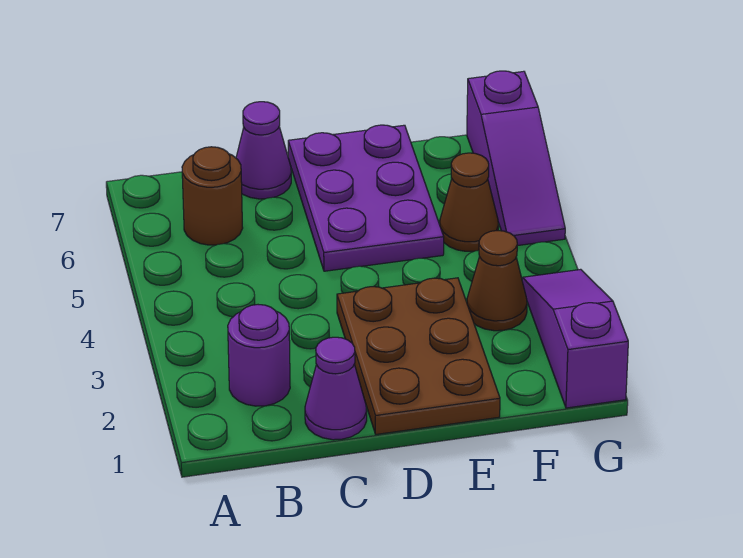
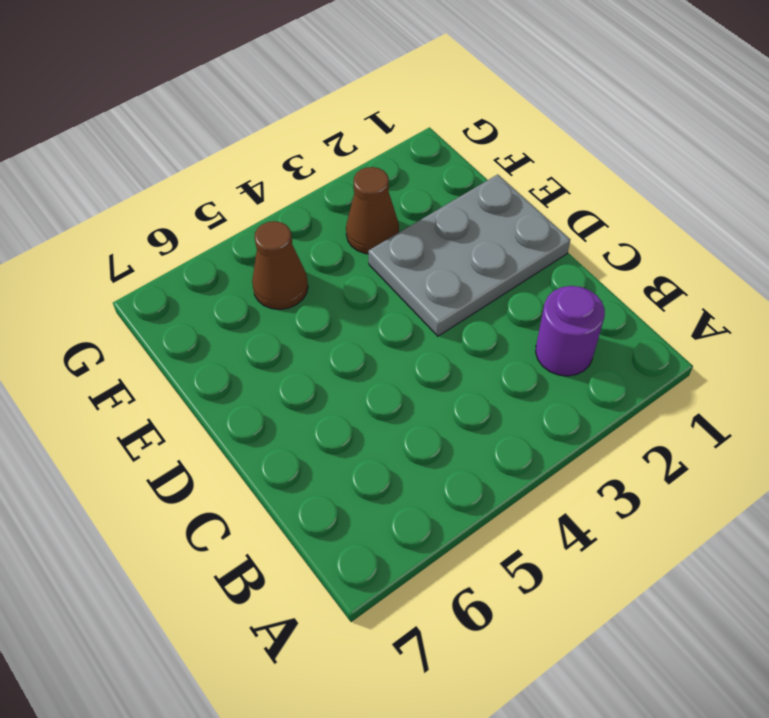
grey 2x3 plate [368,174,570,336] -> brown 2x3 plate [337,278,500,434]
none -> brown 1x1 round brick [182,147,243,245]
none -> purple 1x1 cone [305,337,367,440]

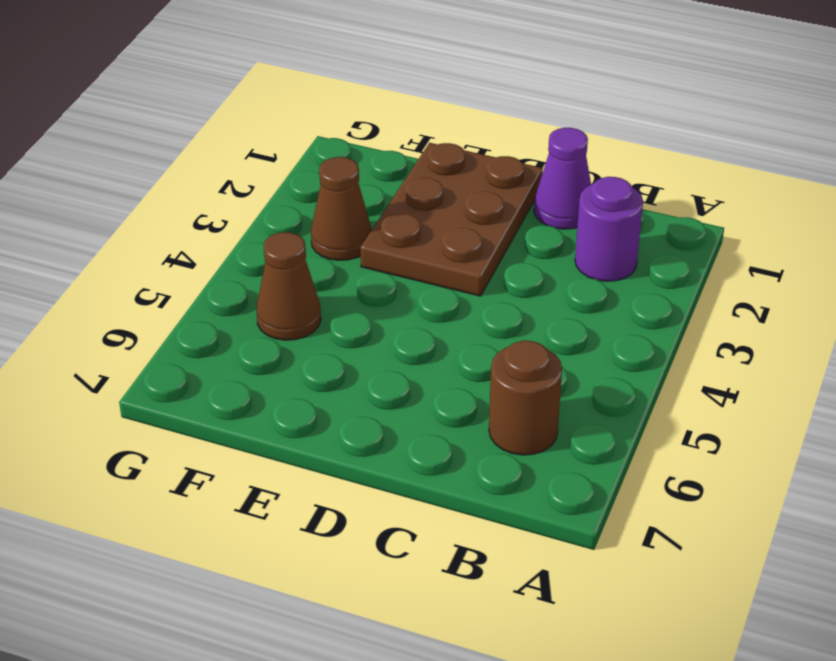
none -> purple 1x1 cone [236,102,291,199]
none -> purple 2x3 plate [288,125,444,271]

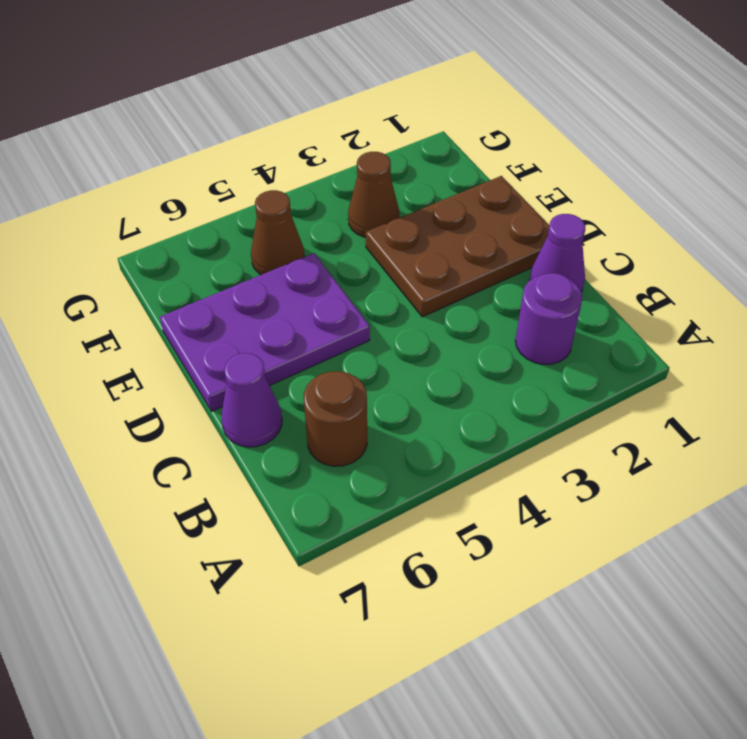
none -> purple 1x3 slope [522,269,628,408]
none -> purple 1x3 slope [467,71,565,246]

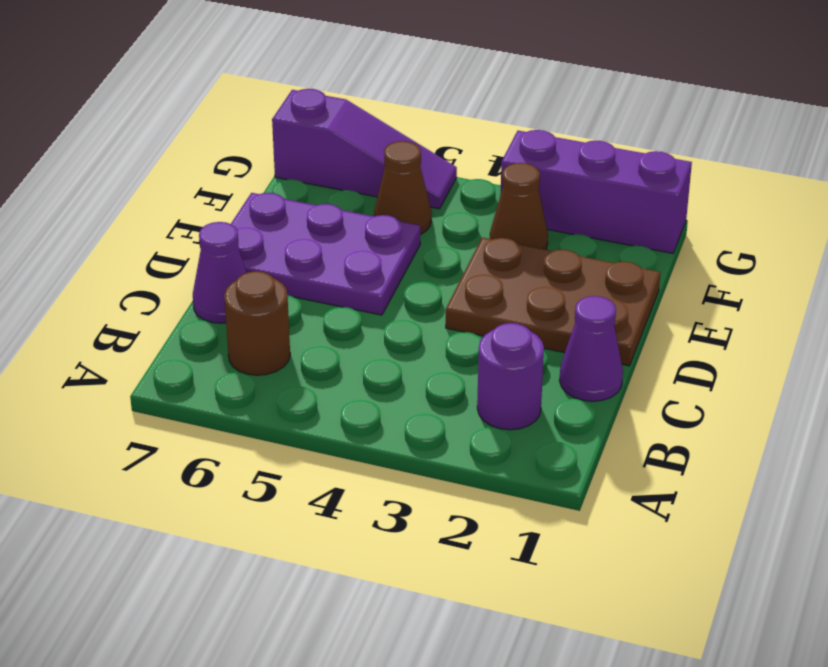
purple 1x3 brick [500,130,692,253] -> purple 1x3 slope [522,269,628,408]

